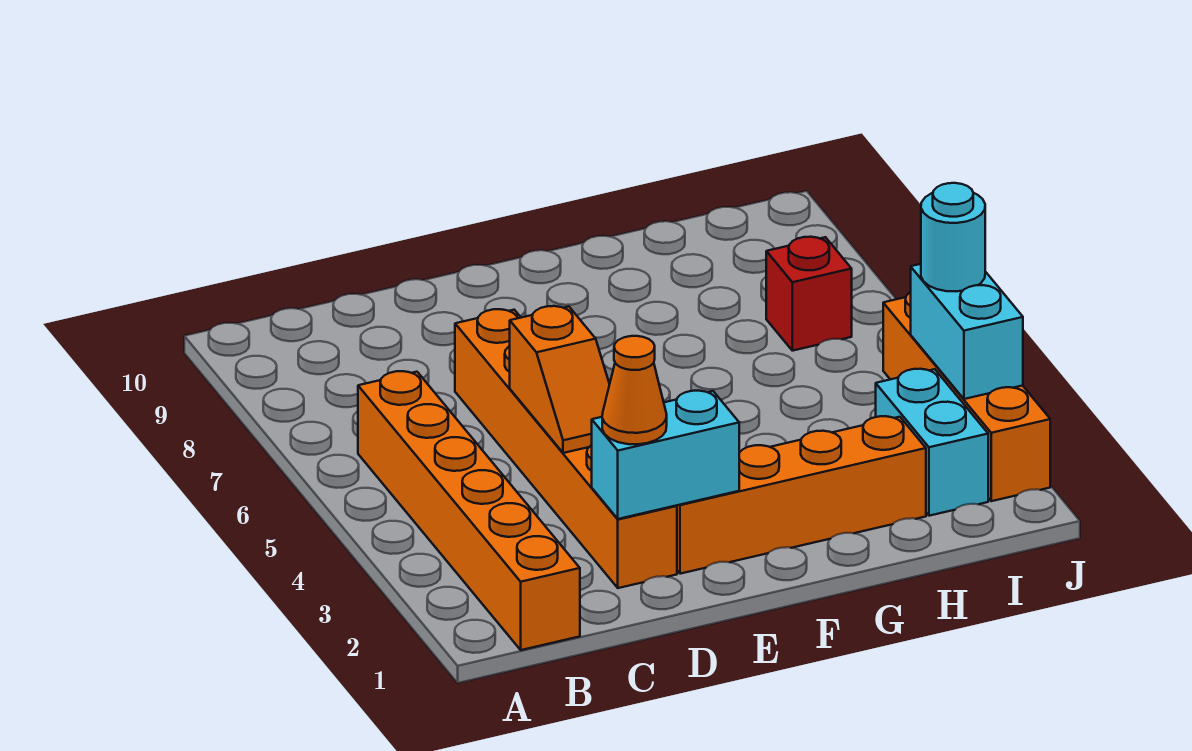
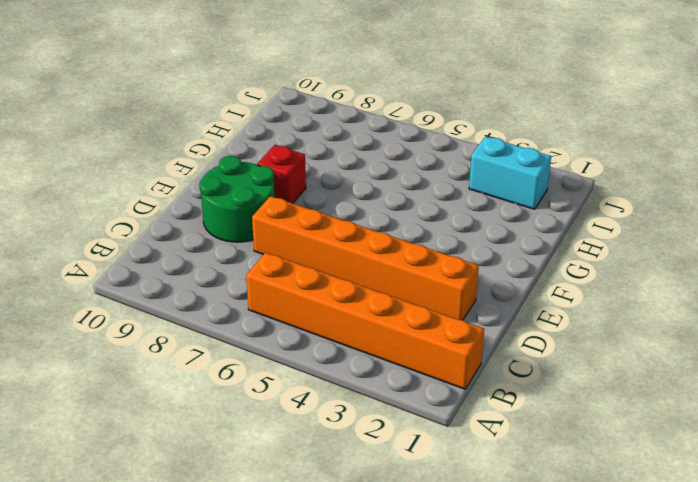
green 2x2 round brick [199,156,274,242] -> none
red 1x1 brick [257,145,306,203] -> red 1x1 brick moved to [766,237,852,351]
none -> orange 1x4 brick [677,416,926,574]
none -> orange 1x4 brick [883,292,1050,501]

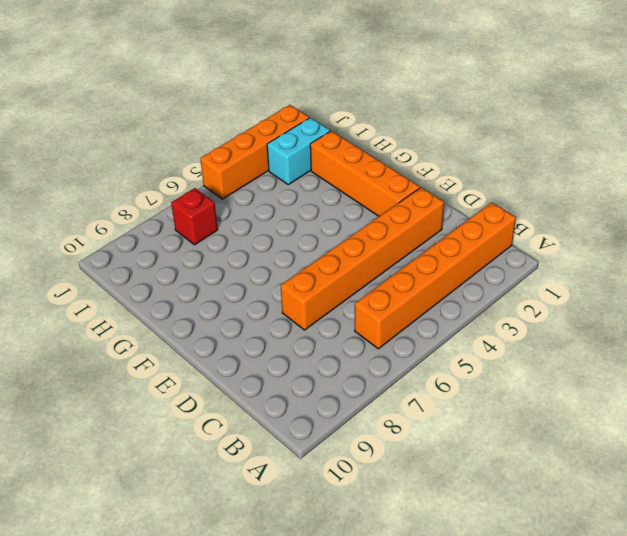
none -> cyan 1x2 brick [592,391,739,519]
none -> orange 1x2 slope [510,306,610,453]

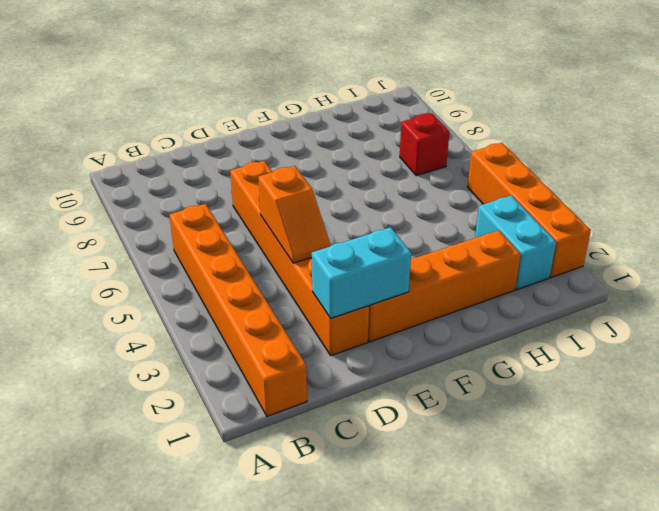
none -> cyan 1x2 brick [911,264,1023,399]
none -> orange 1x1 cone [602,336,667,444]

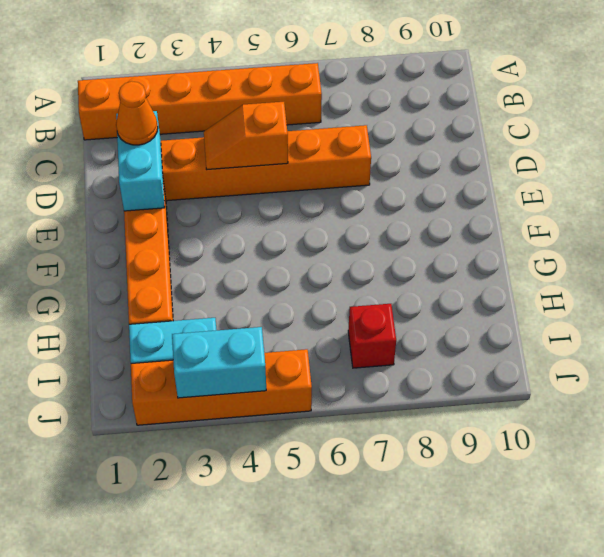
none -> cyan 1x1 round brick [921,183,985,291]

